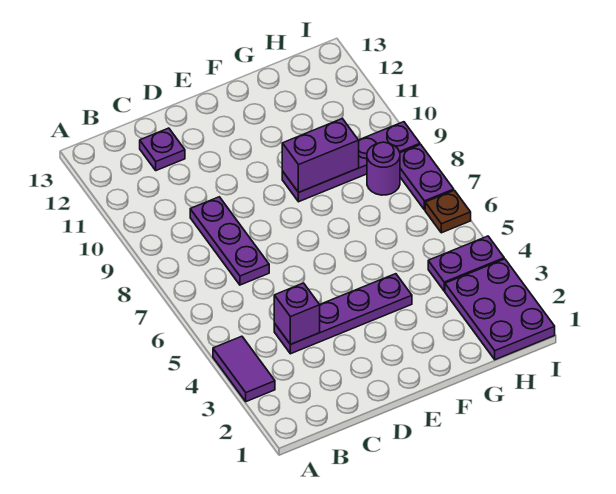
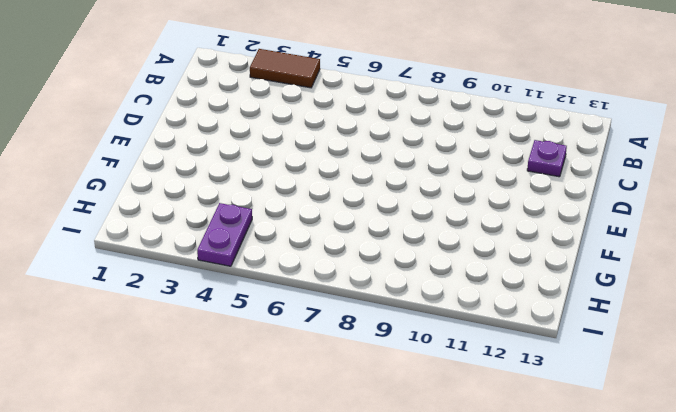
brown 1x2 tile [250,49,320,88] -> purple 1x2 tile [213,336,275,402]
none -> purple 1x4 plate [274,274,412,354]
none -> purple 1x3 plate [190,197,269,285]
none -> purple 1x4 plate [282,122,420,202]

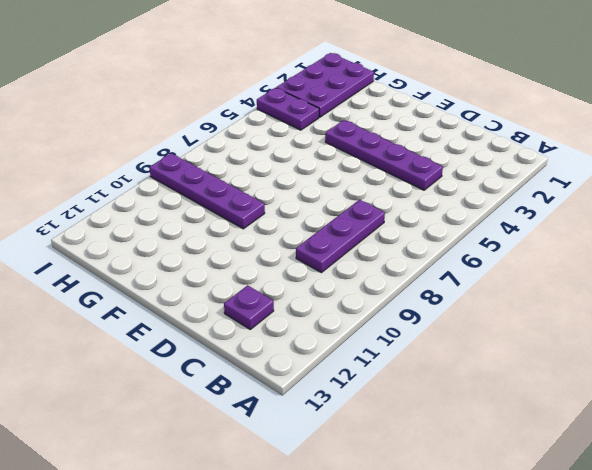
none -> purple 1x2 tile [213,336,275,402]
none -> purple 1x1 round brick [367,142,400,195]
none -> brown 1x1 plate [425,190,471,233]

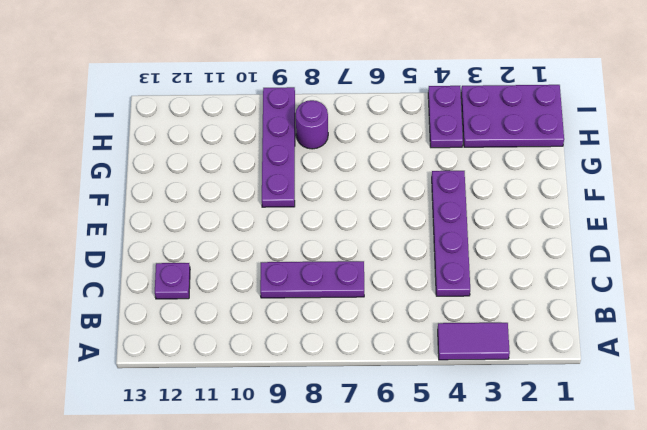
none -> brown 1x1 plate [425,190,471,233]
none -> purple 1x2 plate [400,145,454,210]
none -> purple 1x1 brick [274,283,320,344]

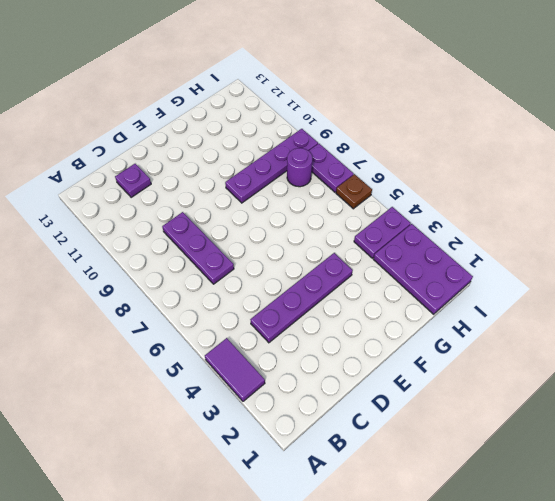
none -> purple 1x1 brick [274,283,320,344]
none -> purple 1x2 brick [282,119,359,193]

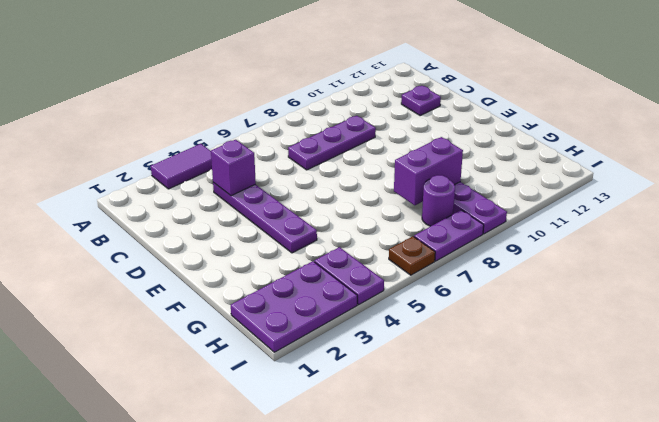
purple 1x2 brick [394,137,463,205] -> purple 1x2 brick turned to [282,119,359,193]

